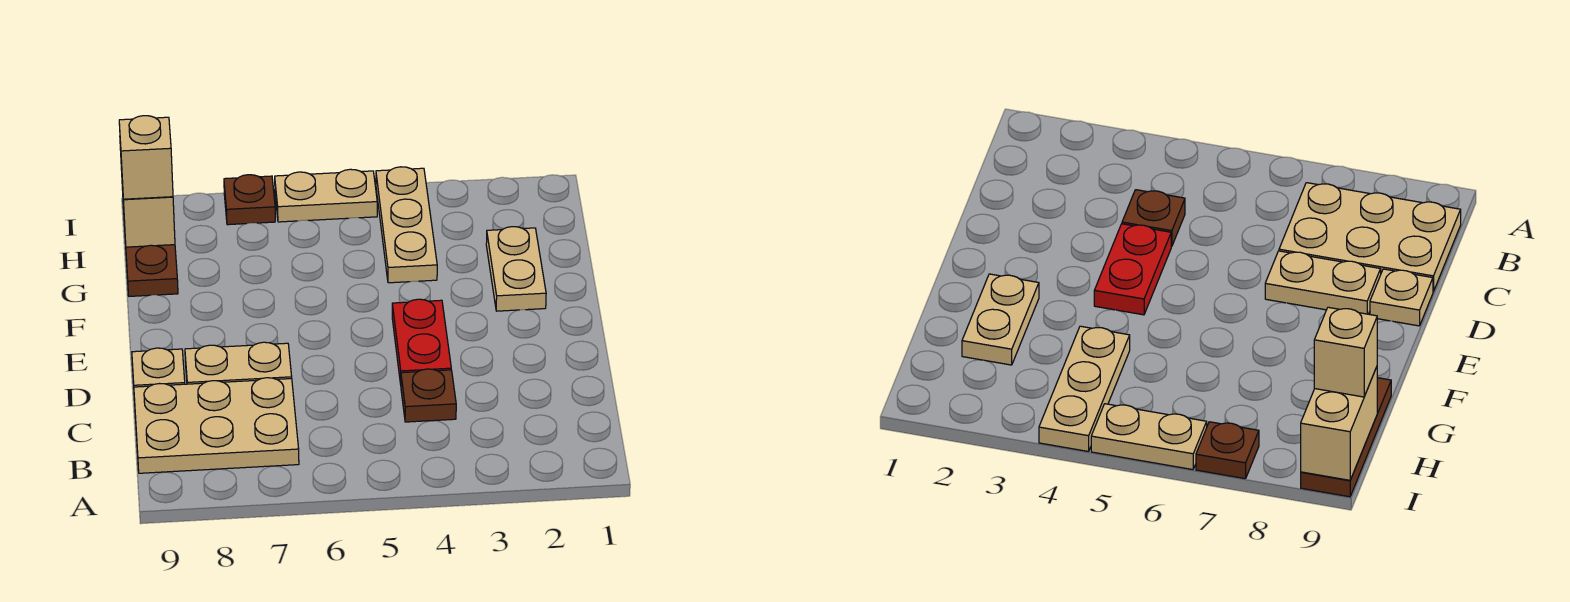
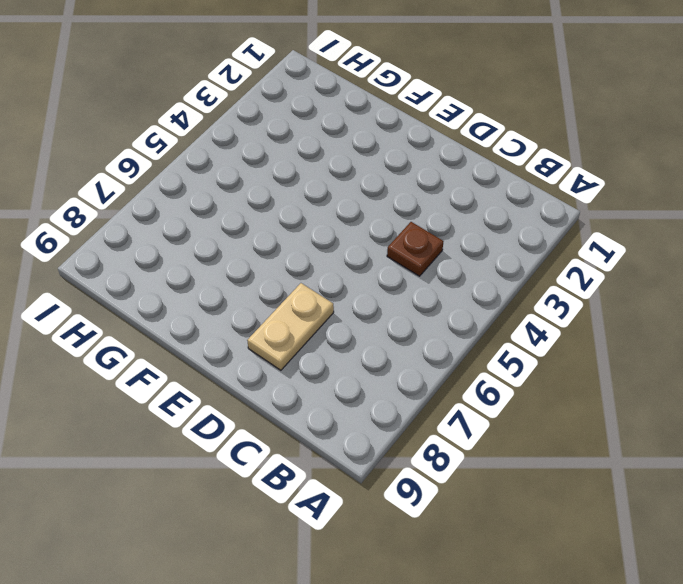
none -> tan 2x3 plate [134,378,299,473]
none -> red 1x2 plate [392,299,451,384]
none -> tan 1x1 plate [132,348,185,387]

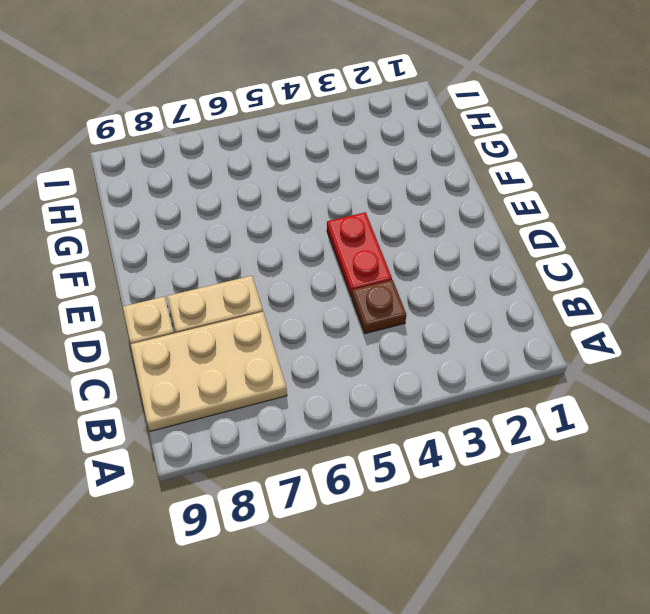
none -> tan 1x2 plate [486,227,546,311]
none -> tan 1x3 plate [376,167,437,283]
none -> brown 1x3 plate [123,207,178,296]

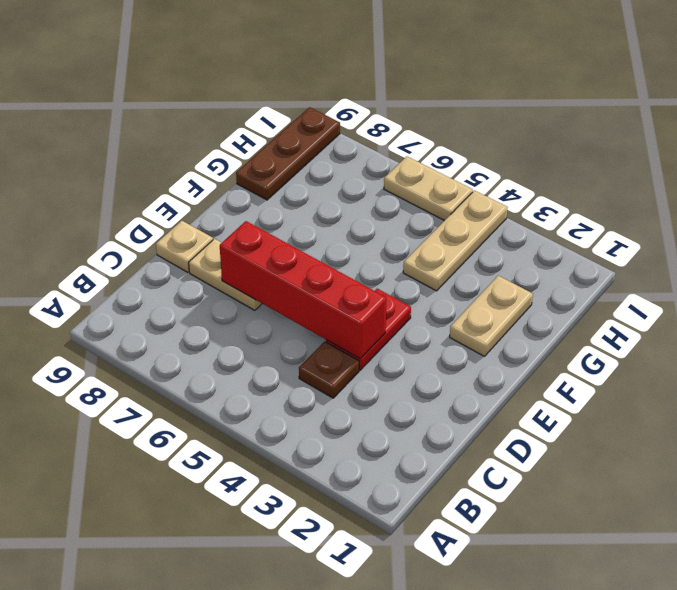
red 1x4 brick [220,221,386,359] -> none
none -> tan 2x3 plate [134,378,299,473]
none -> brown 1x1 plate [224,175,275,225]
none -> tan 1x2 brick [120,146,175,247]

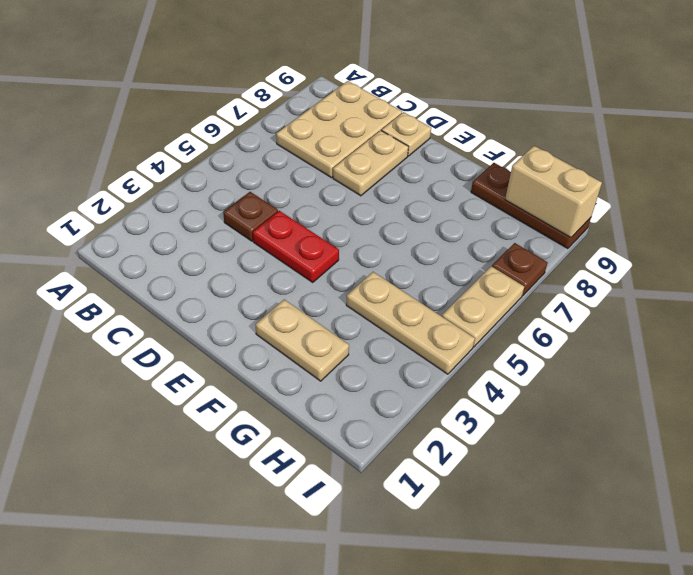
none -> tan 1x1 brick [119,116,173,199]

